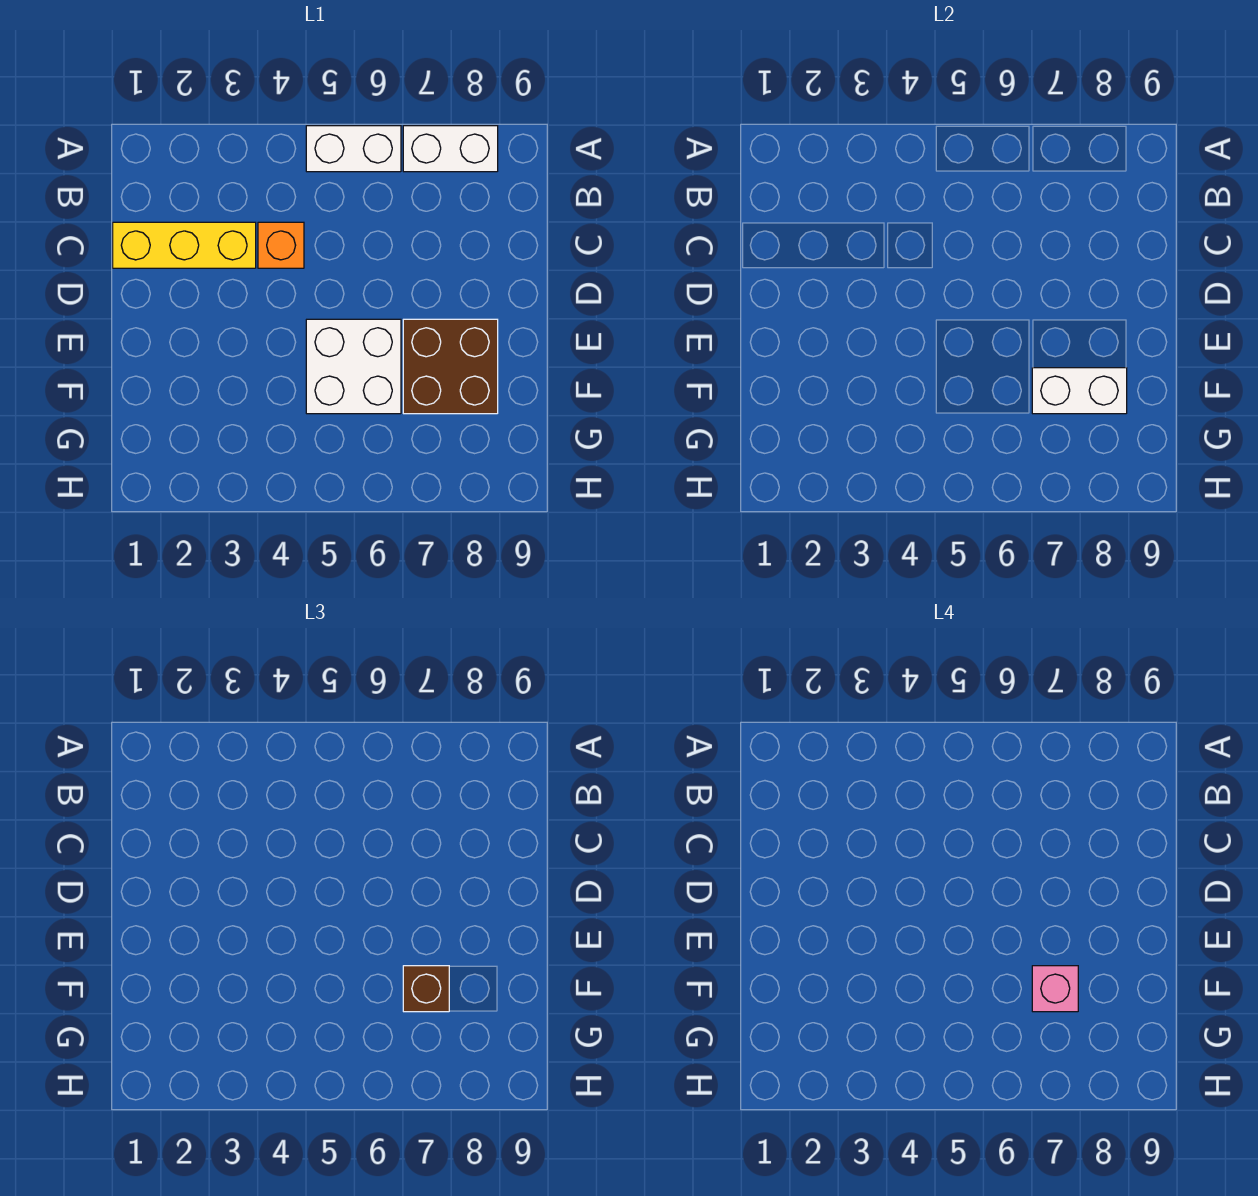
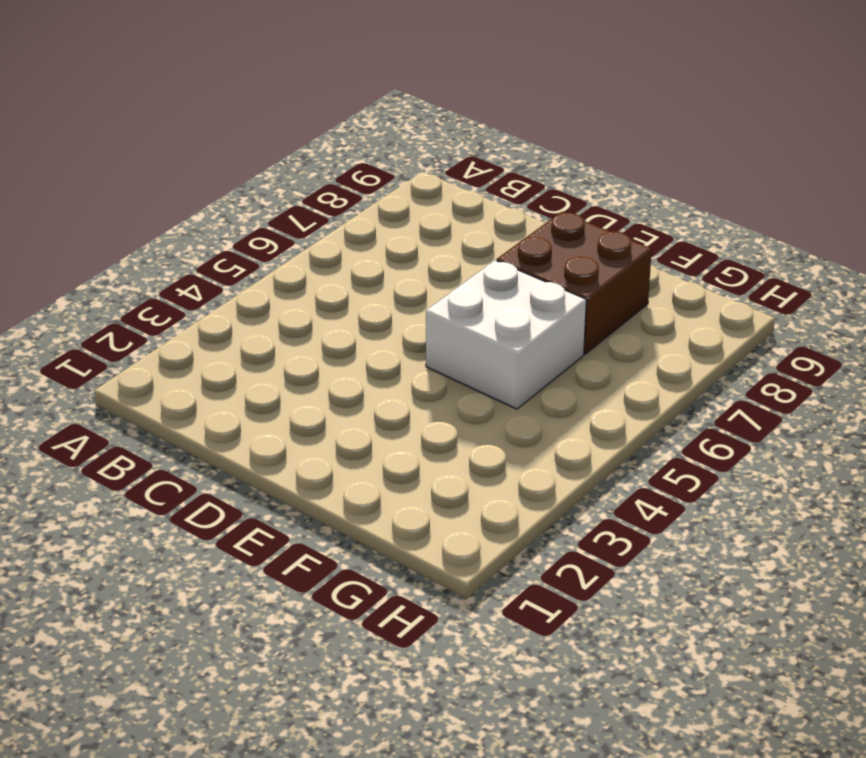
none -> white 1x2 brick [306,126,401,172]
none -> white 1x2 brick [403,126,498,172]

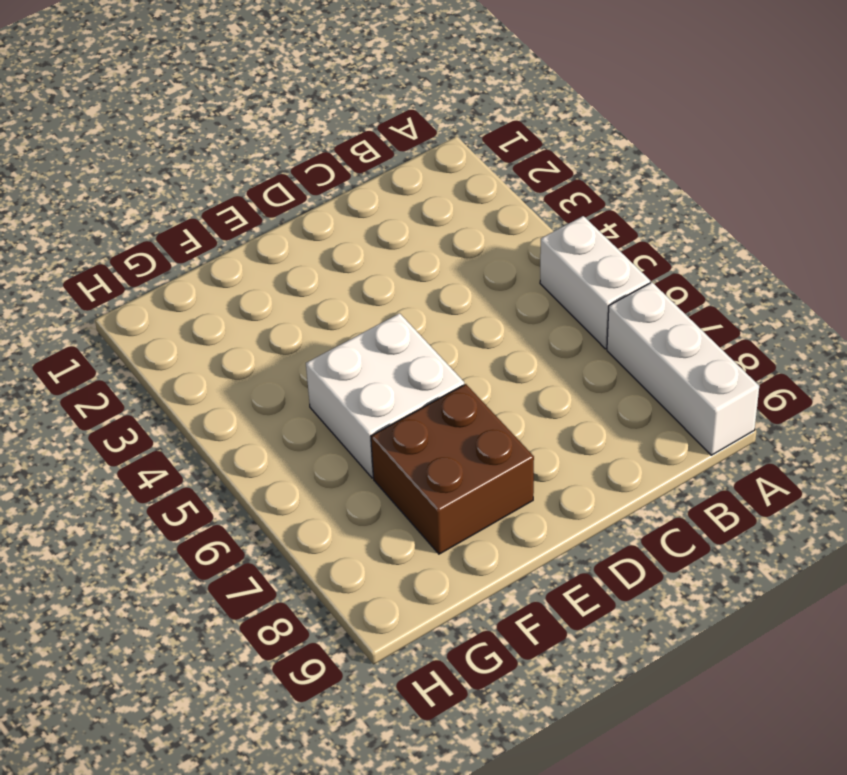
white 1x3 brick [607,282,759,455] -> white 1x2 brick [403,126,498,172]
none -> yellow 1x3 brick [113,222,256,268]
none -> orange 1x1 brick [258,222,304,268]

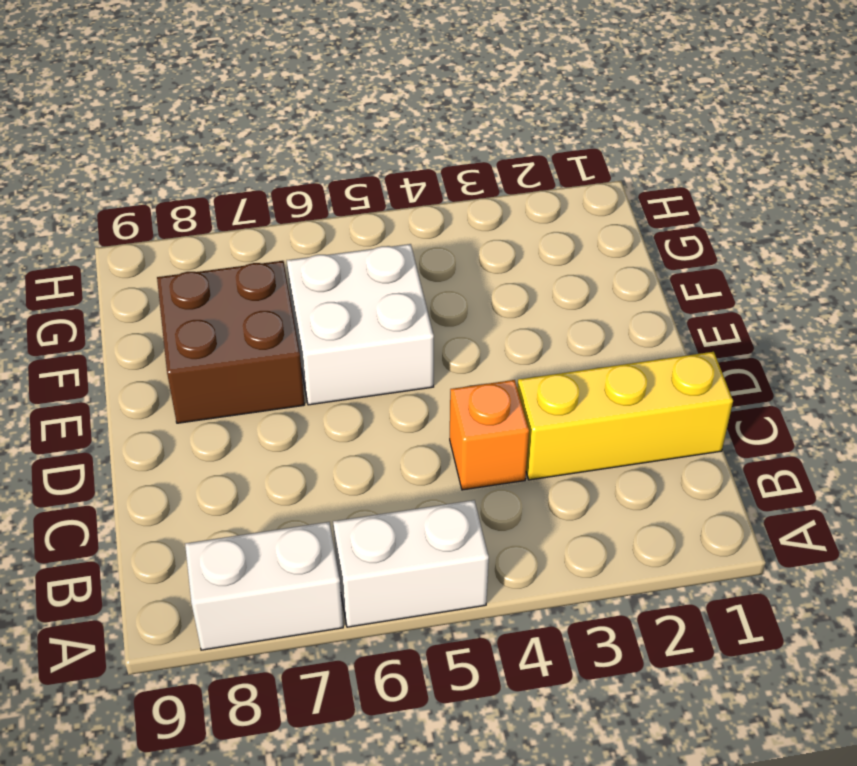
none -> white 1x2 brick [1032,368,1127,414]
none -> brown 1x1 brick [403,966,449,1012]

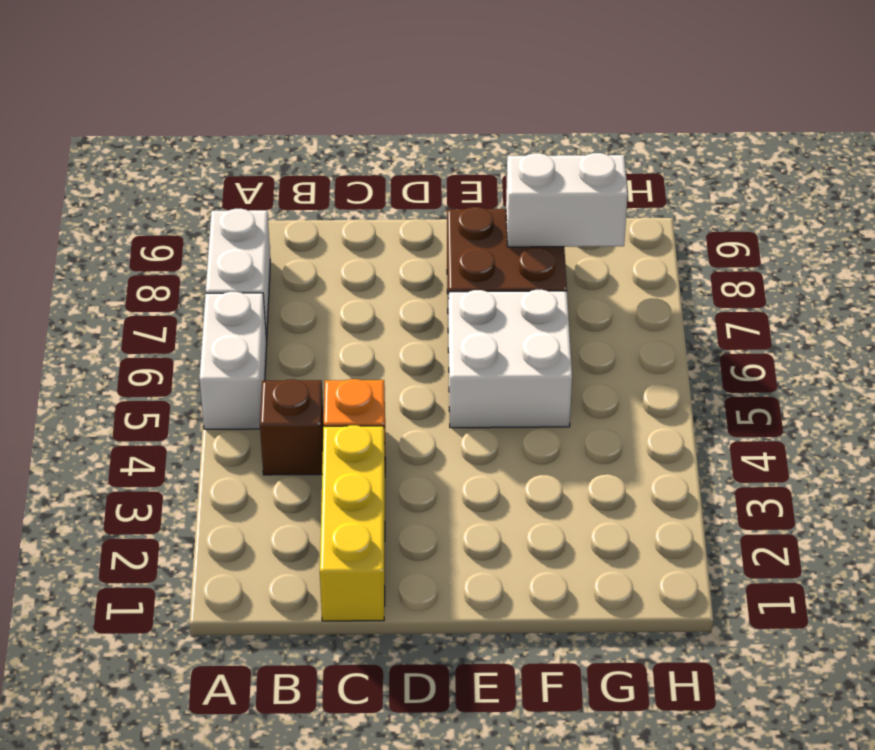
brown 1x1 brick [260,379,324,475] -> brown 1x1 brick moved to [403,966,449,1012]
white 1x2 brick [506,153,628,247] -> white 1x2 brick turned to [1032,368,1127,414]
none -> pink 1x1 brick [1032,966,1078,1012]

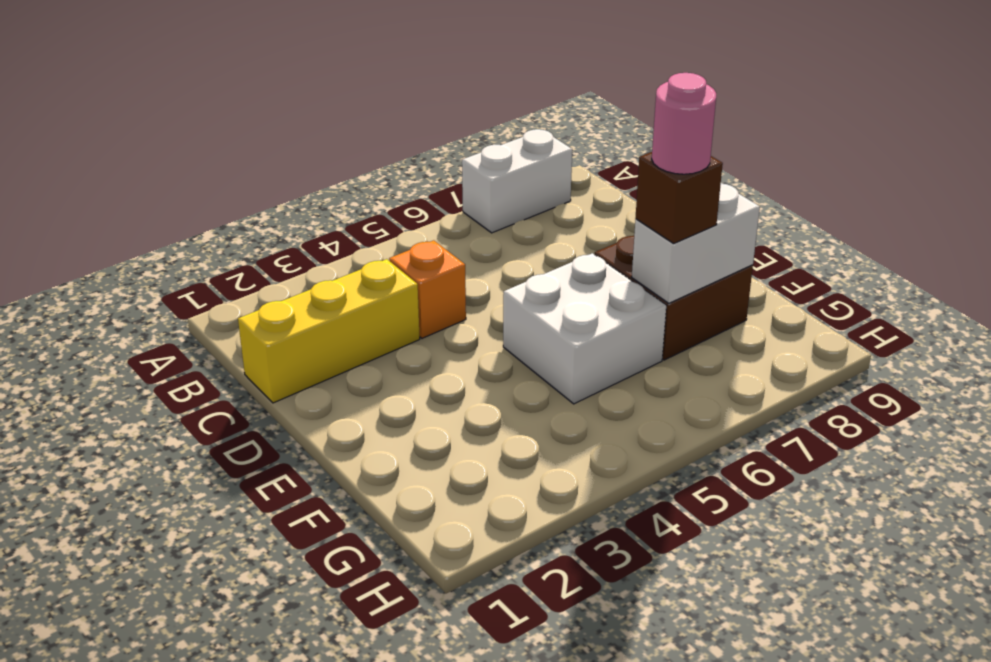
pink 1x1 round brick [652,73,716,174] -> pink 1x1 brick [1032,966,1078,1012]
none -> white 1x2 brick [306,126,401,172]

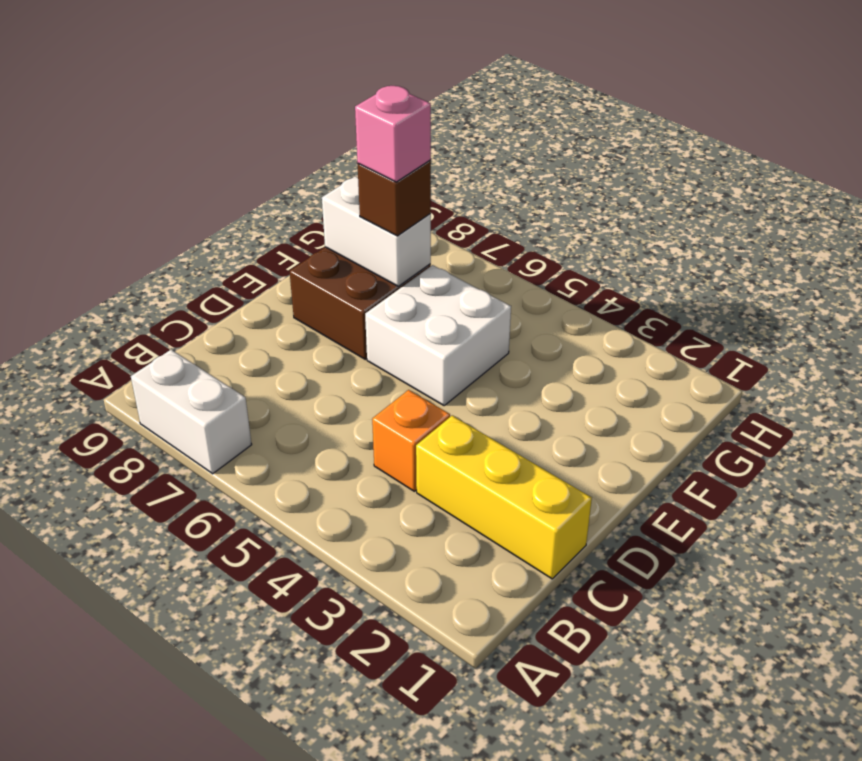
none -> white 1x2 brick [306,126,401,172]

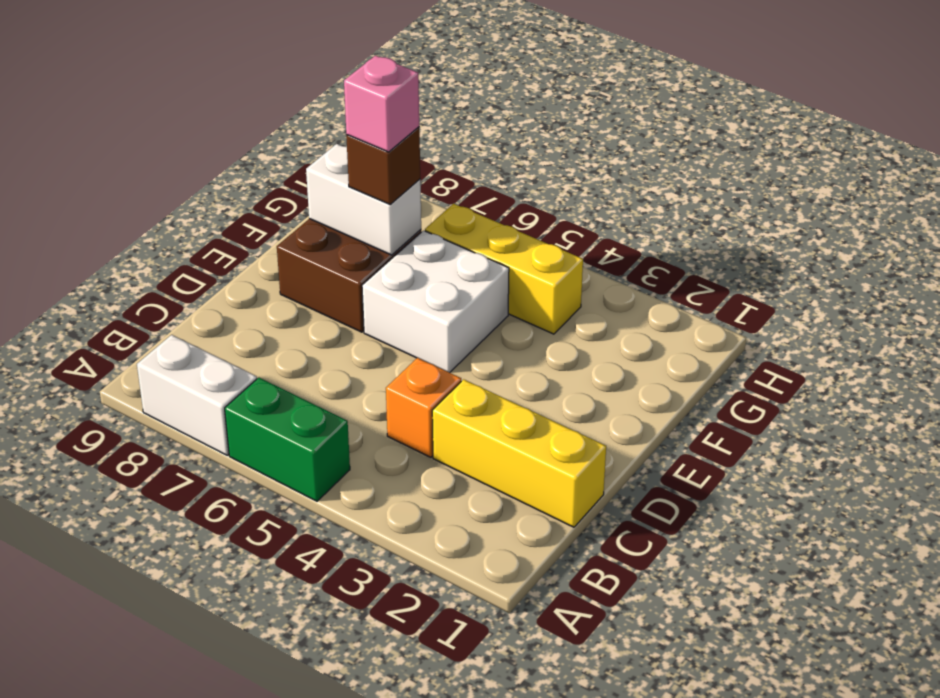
green 1x2 brick [225,378,350,501] -> white 1x2 brick [306,126,401,172]
yellow 1x3 brick [425,204,583,334] -> none

